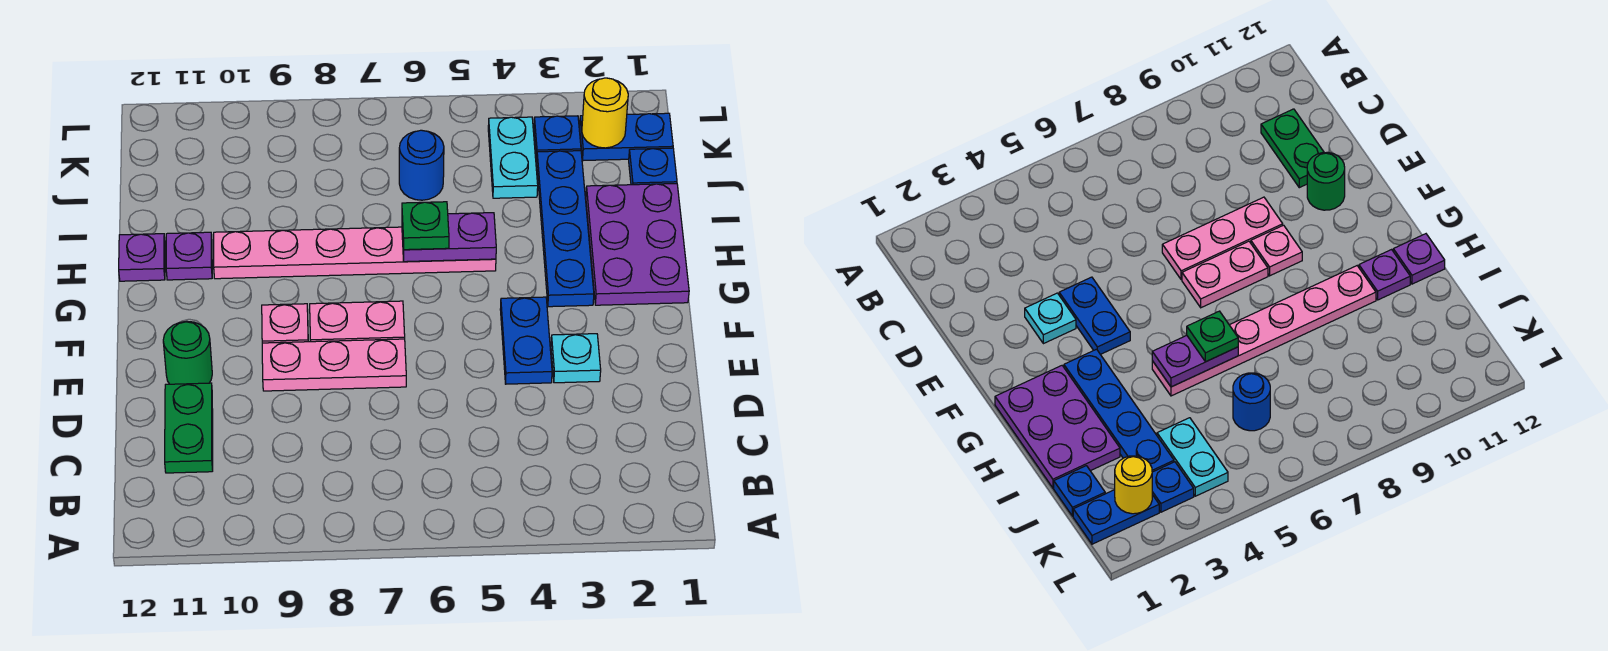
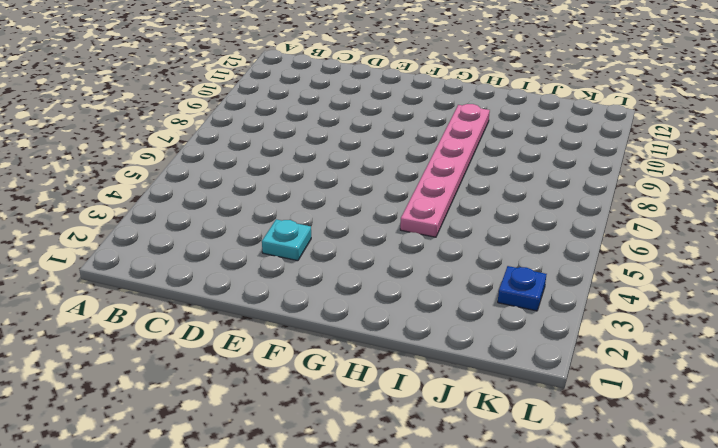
none -> green 1x2 plate [165,383,213,473]
none -> blue 1x2 plate [500,297,552,384]
none -> pink 1x3 plate [262,339,406,391]

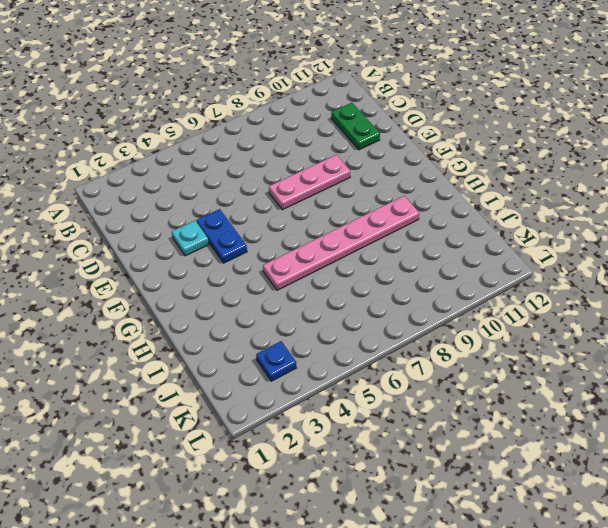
none -> green 1x1 round brick [163,321,212,384]
none -> pink 1x2 plate [310,301,405,342]
none -> pink 1x1 plate [262,304,308,343]

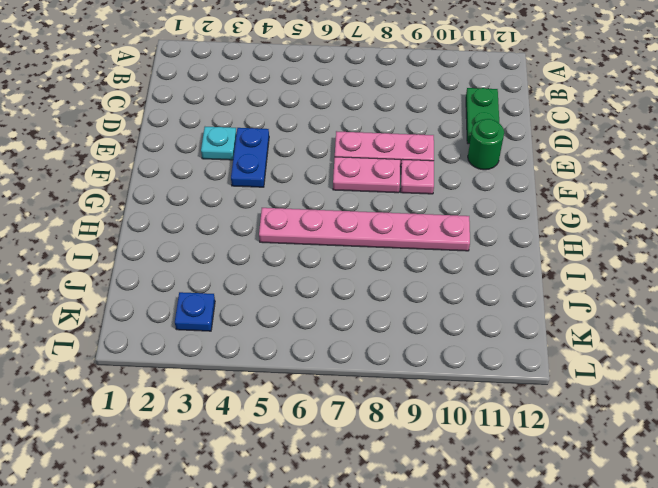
none -> purple 2x3 plate [586,183,689,305]
none -> blue 1x4 plate [537,151,594,307]
none -> purple 1x1 plate [166,232,212,280]

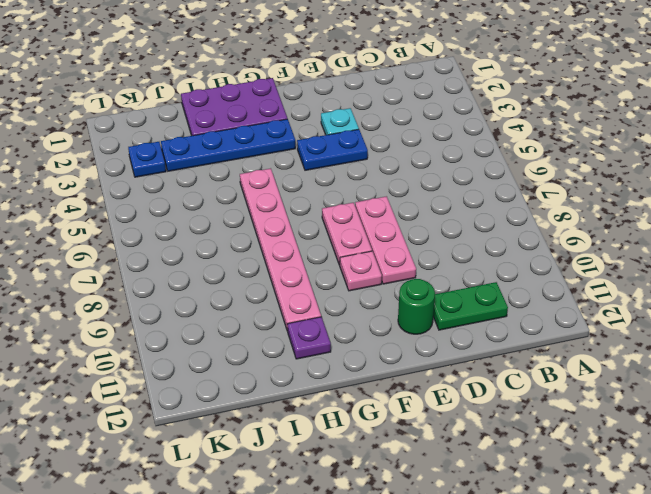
none -> purple 1x1 plate [119,234,165,281]
none -> blue 1x1 plate [629,148,677,185]
none -> cyan 1x2 plate [488,117,538,198]

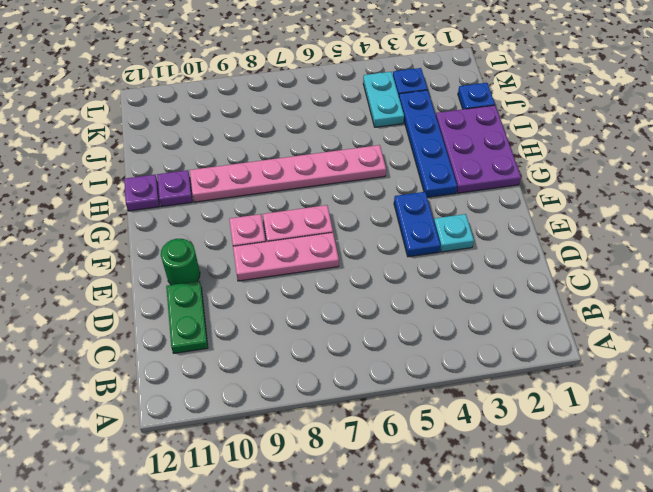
none -> blue 1x1 round brick [399,130,444,200]
none -> blue 1x2 plate [580,113,673,161]
none -> purple 1x2 plate [402,213,496,262]

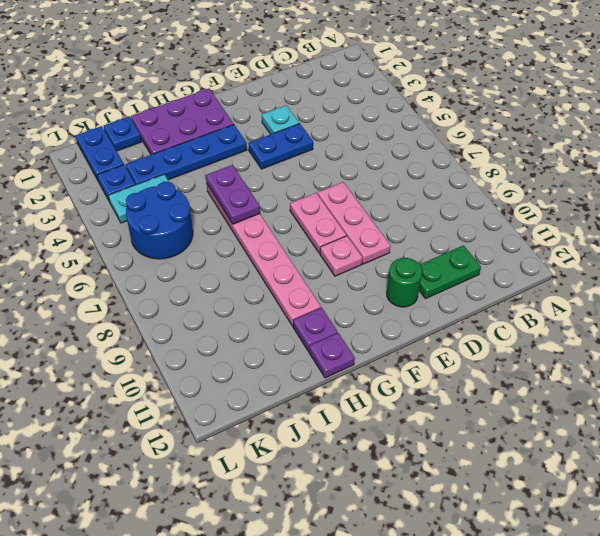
blue 2x2 round brick [126,182,193,259] -> blue 1x1 round brick [399,130,444,200]
none -> yellow 1x1 round brick [582,78,628,148]
none -> green 1x1 plate [402,202,449,250]

